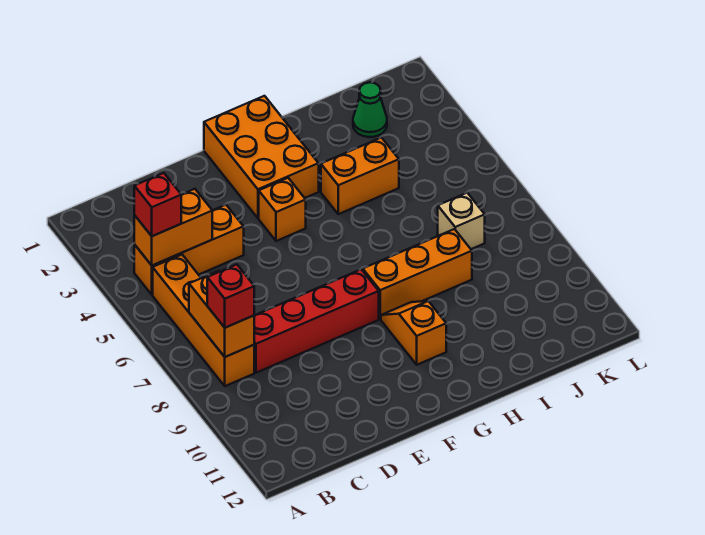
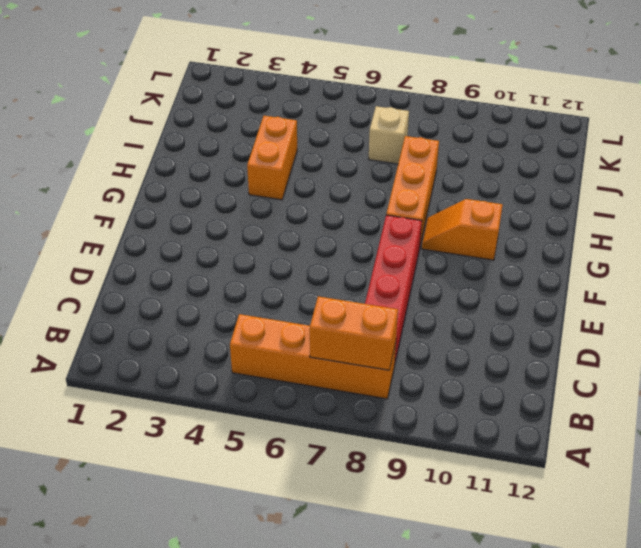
none -> orange 1x3 brick [134,205,244,295]
none -> orange 2x3 brick [204,96,319,218]
none -> orange 1x1 brick [259,178,306,241]

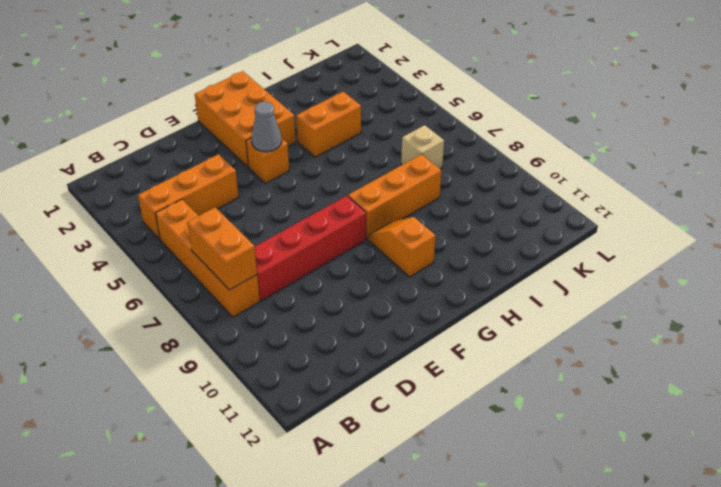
grey 1x1 cone [251,102,282,152] -> none
none -> green 1x1 cone [353,82,387,137]
none -> orange 1x2 brick [134,189,212,265]
none -> red 1x1 brick [134,173,181,236]

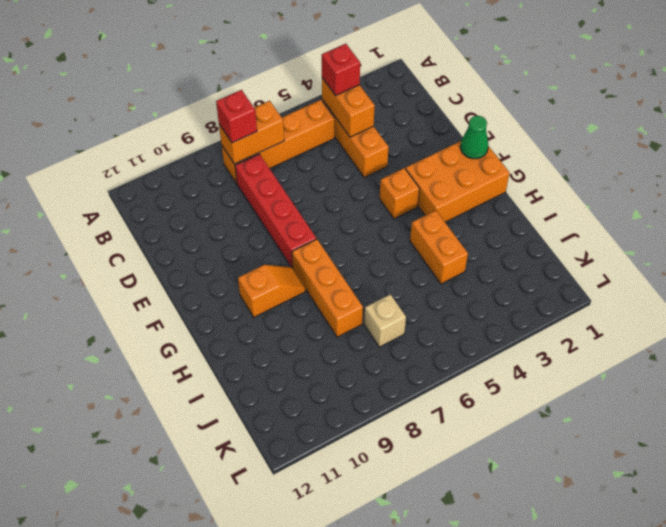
green 1x1 cone [460,116,489,159] -> green 1x1 cone moved to [353,82,387,137]

